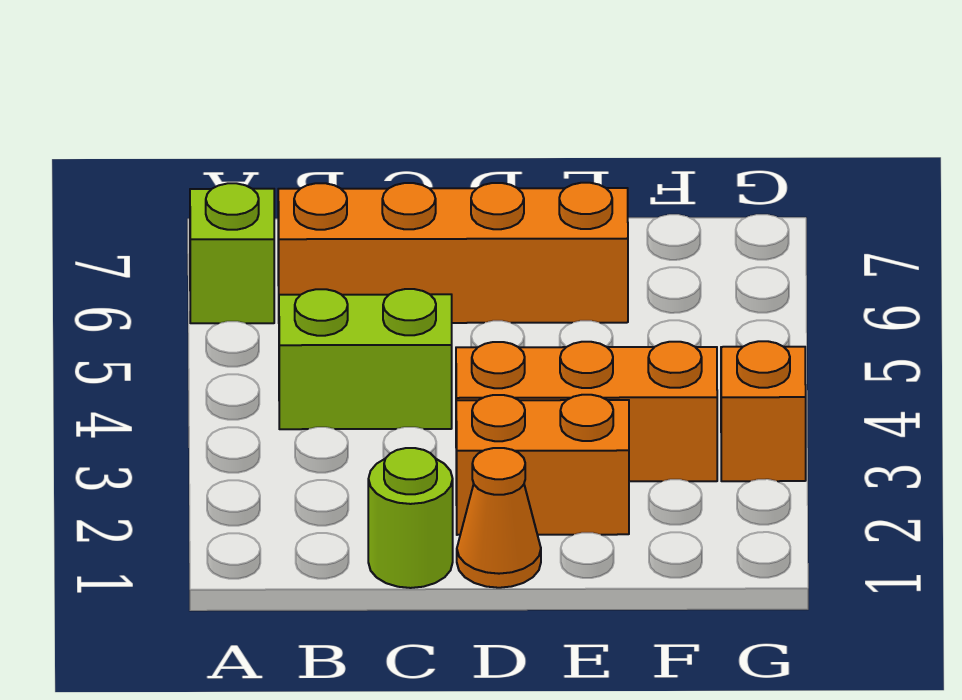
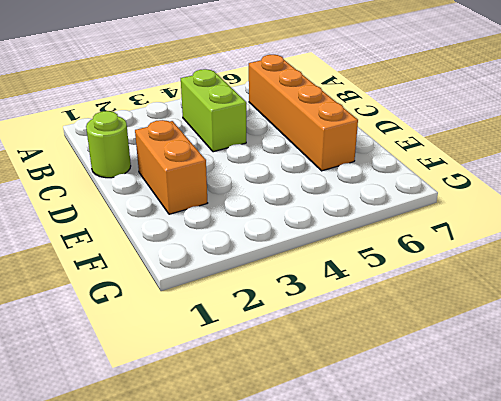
none -> lime 1x1 brick [190,183,274,323]
none -> orange 1x1 cone [457,448,541,588]

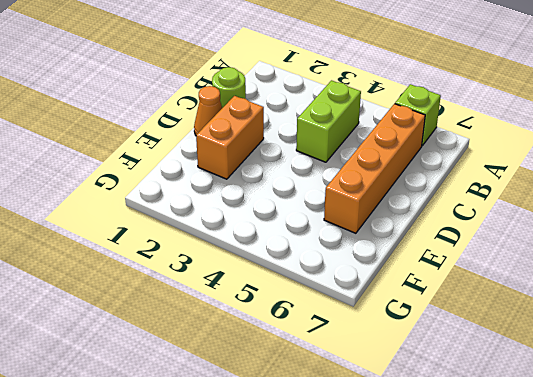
none -> orange 1x3 brick [456,342,717,481]
none -> orange 1x1 brick [721,341,806,481]

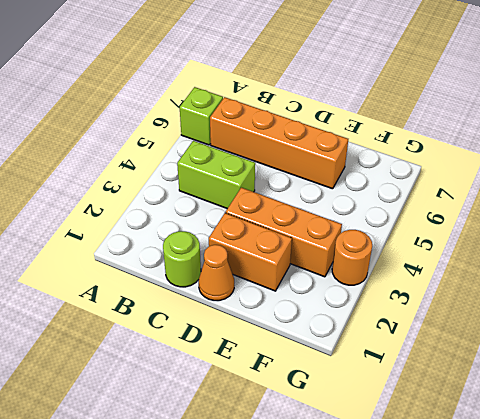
orange 1x1 round brick [332,230,372,285] -> orange 1x1 brick [721,341,806,481]

